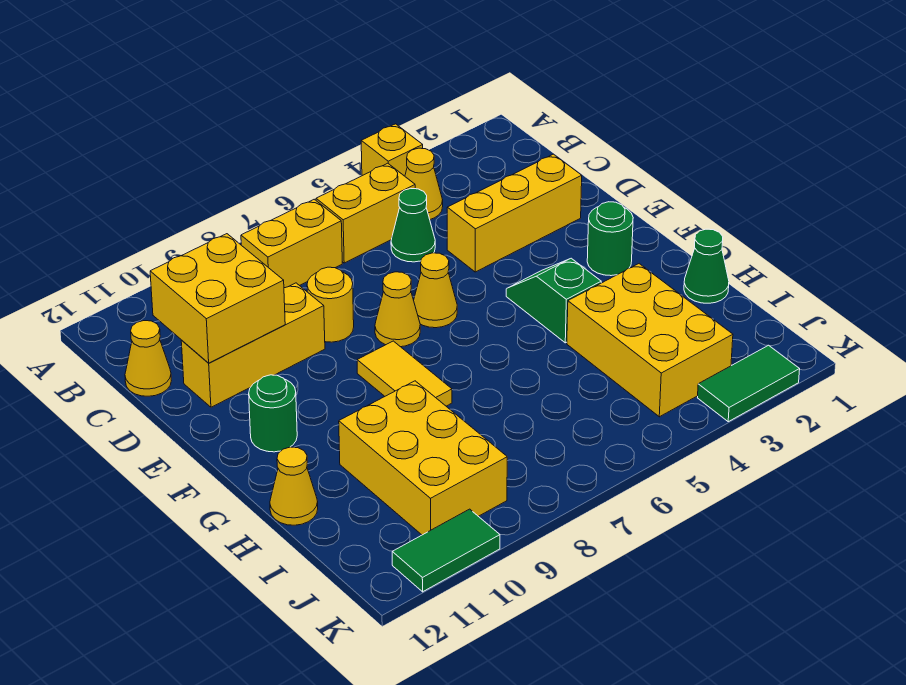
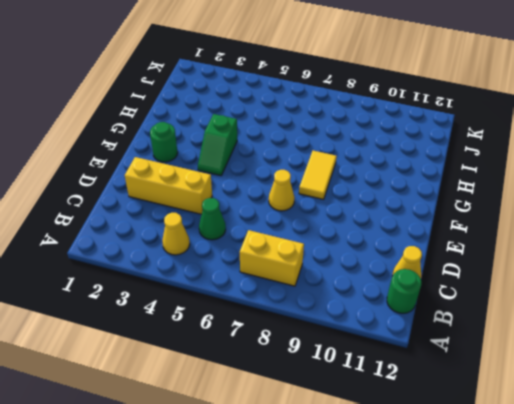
green 1x1 round brick [387,269,421,313] -> green 1x1 round brick moved to [249,375,297,452]
none -> yellow 1x1 brick [361,124,423,176]
none -> yellow 1x2 brick [316,163,415,263]
none -> yellow 1x1 round brick [307,267,354,342]

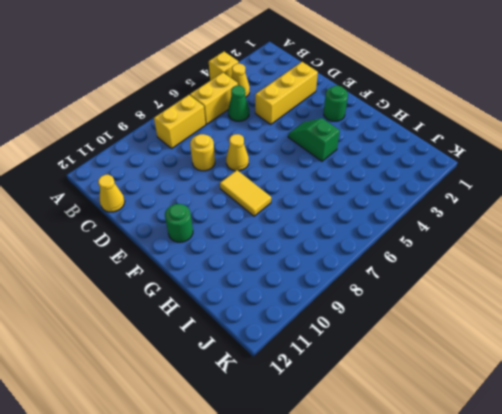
none -> yellow 1x3 brick [181,283,325,407]
none -> yellow 1x1 cone [414,253,457,328]
none -> green 1x1 cone [684,229,729,303]

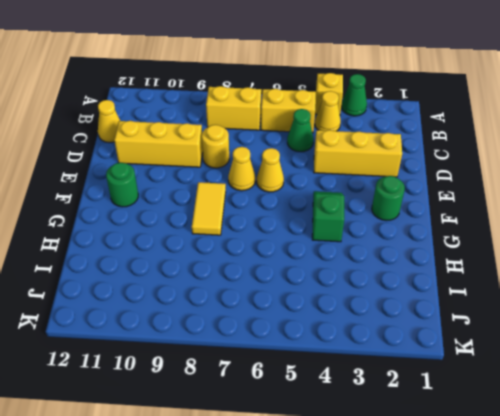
green 1x1 cone [341,74,367,116] -> green 1x1 cone moved to [684,229,729,303]
none -> yellow 2x3 brick [567,264,733,417]
none -> yellow 2x3 brick [339,381,507,535]
none -> yellow 1x1 cone [270,447,318,525]

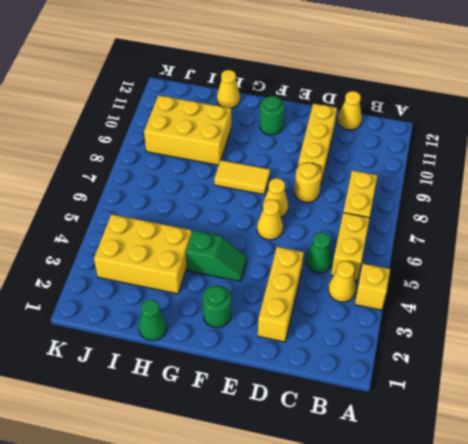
none -> green 1x2 tile [698,345,800,422]
none -> green 1x2 tile [392,509,500,592]
none -> yellow 2x2 brick [150,234,285,363]

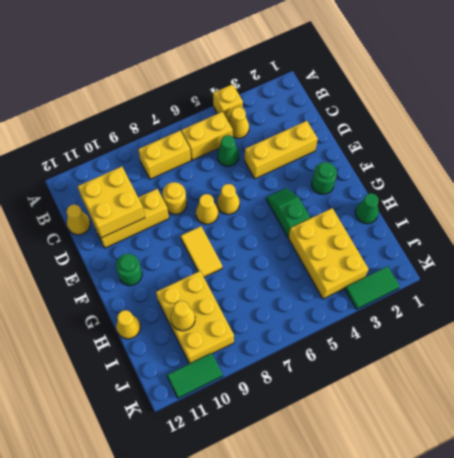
yellow 1x1 cone [171,301,195,331] -> none

